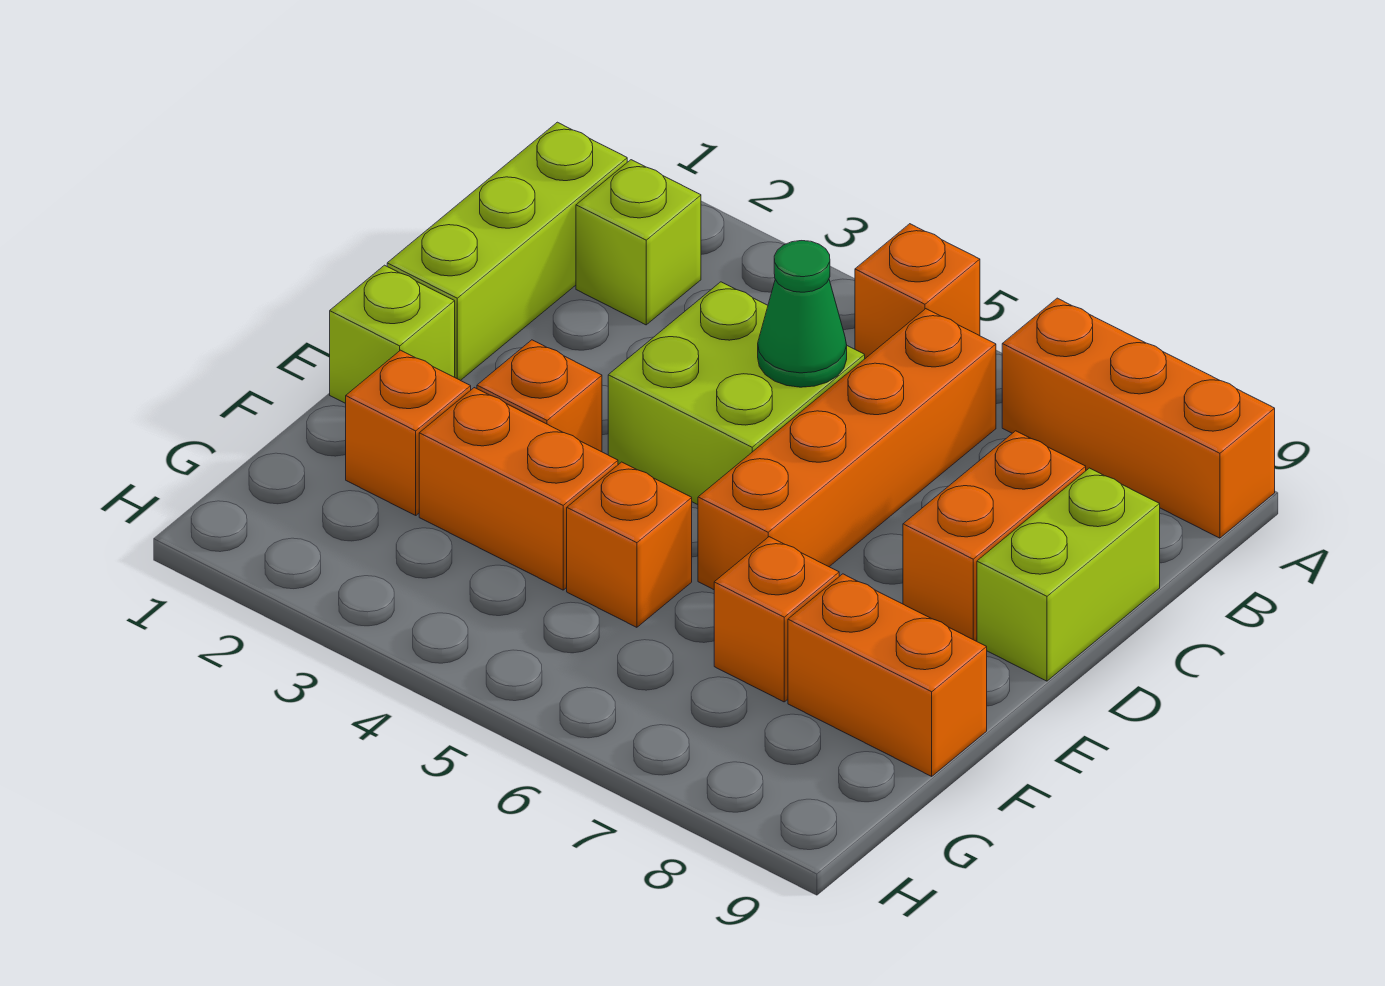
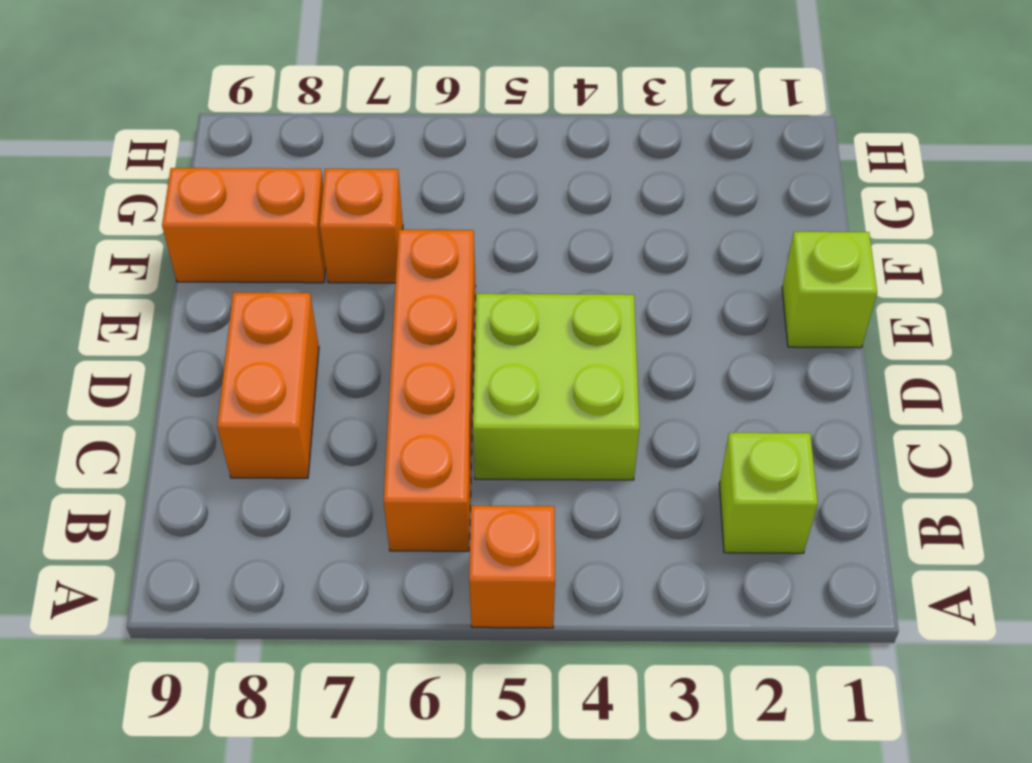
none -> orange 1x3 brick [1002,298,1275,538]
none -> lime 1x3 brick [387,122,627,381]
none -> lime 1x2 brick [977,468,1160,681]

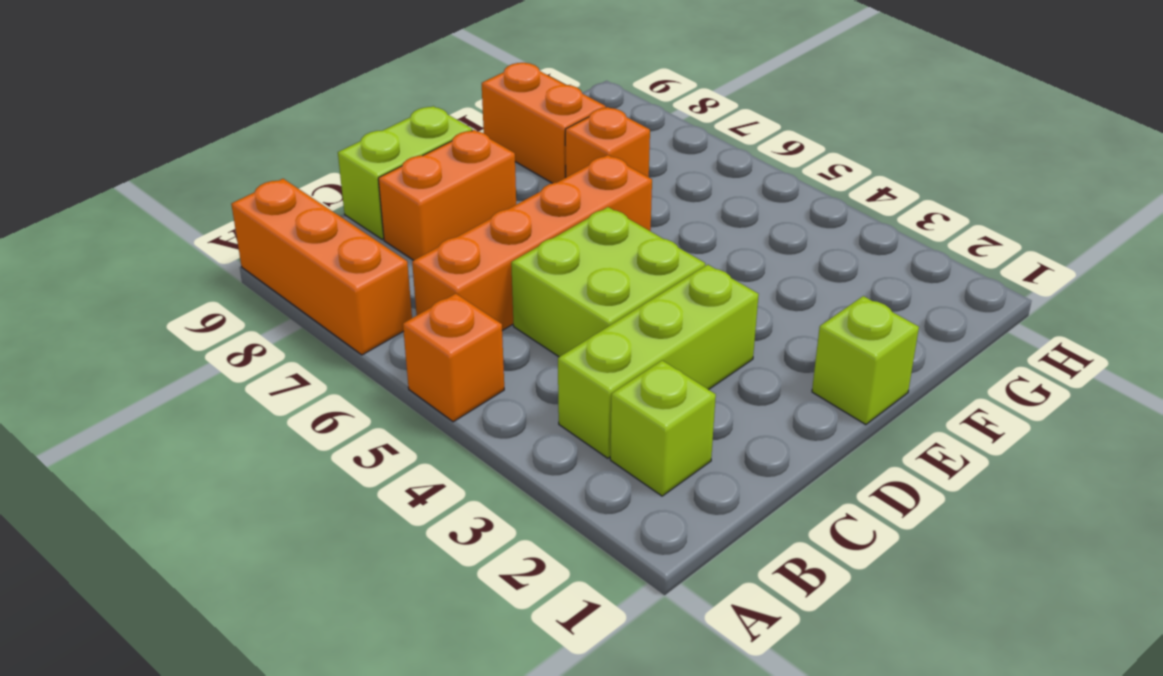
lime 1x3 brick [558,265,759,458] -> lime 1x3 brick moved to [387,122,627,381]
none -> orange 1x1 brick [477,340,602,452]
none -> orange 1x1 brick [346,350,471,515]
none -> orange 1x2 brick [419,388,618,590]

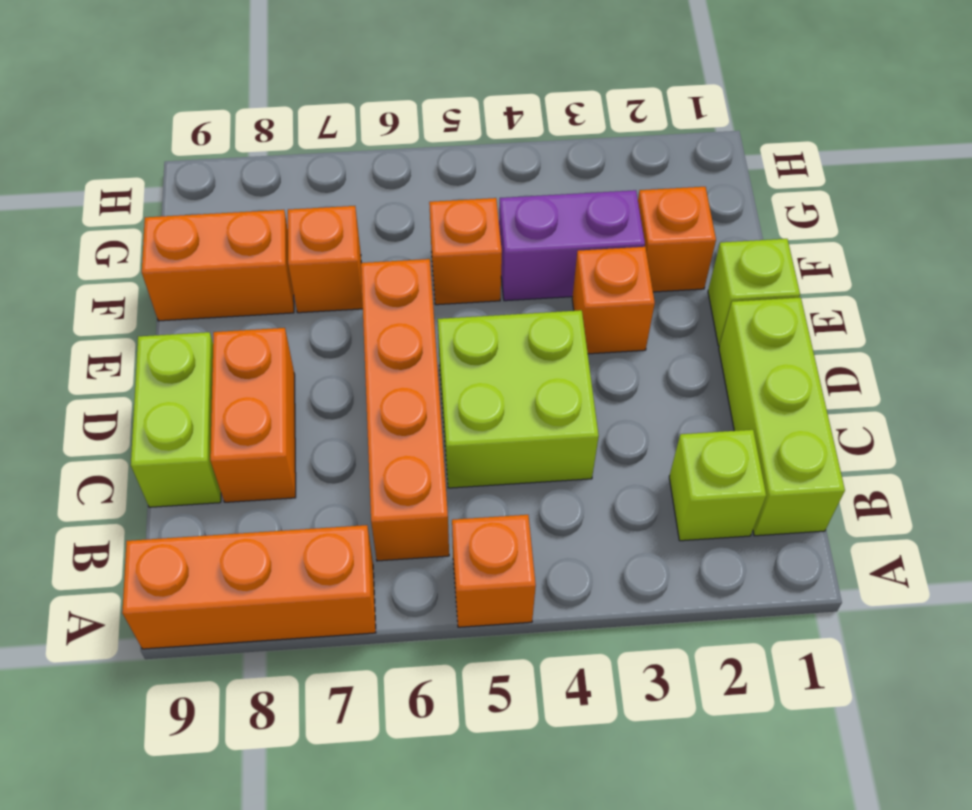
purple 1x2 brick [499,190,645,301] -> orange 1x2 brick [419,388,618,590]
none -> green 1x1 cone [758,241,847,387]

